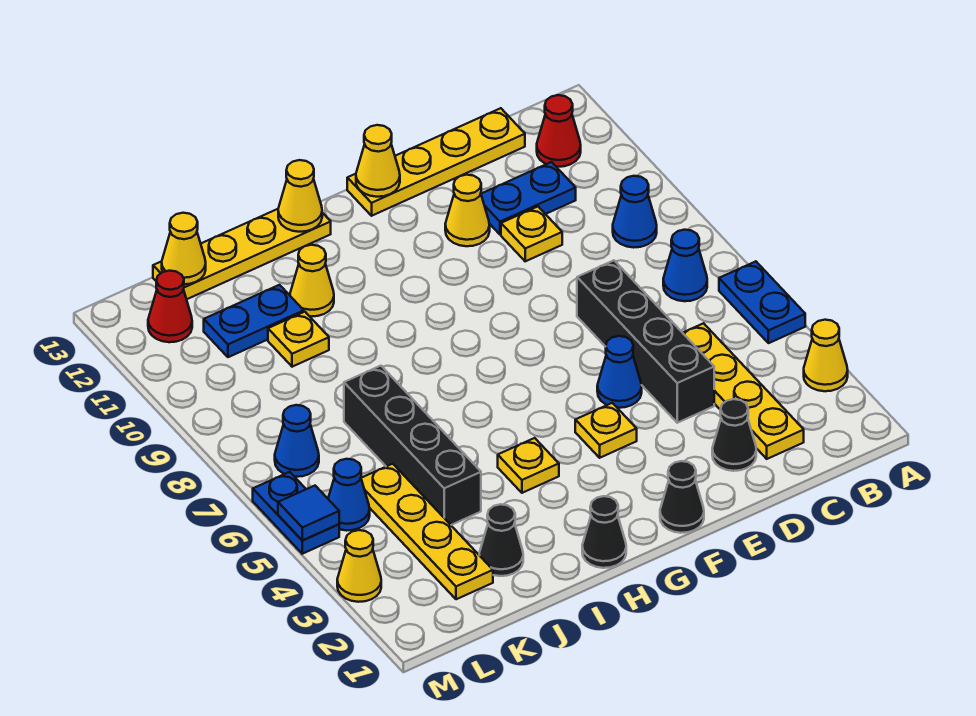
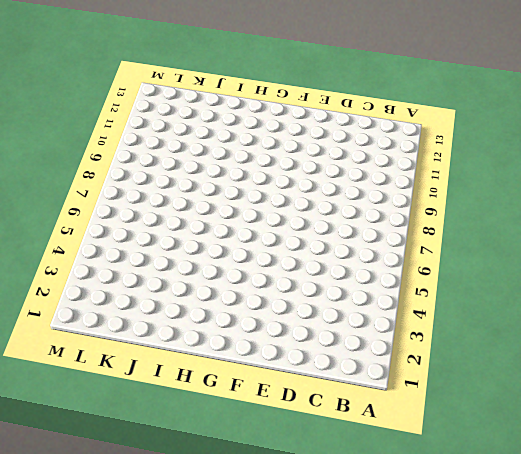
none -> yellow 1x1 cone [804,320,848,391]
none -> blue 1x2 plate [719,261,805,343]
none -> blue 1x1 cone [663,230,707,301]
none -> blue 1x1 cone [613,176,657,248]

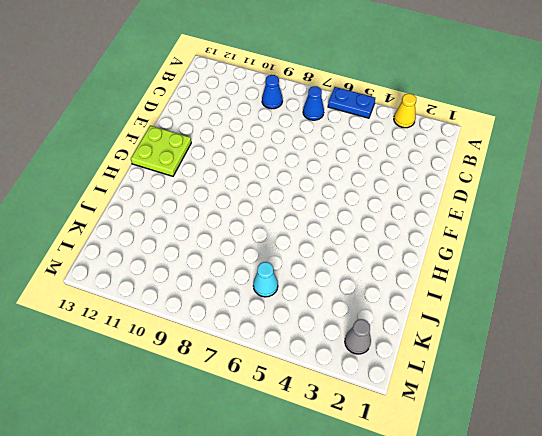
lime 2x2 plate [131,126,191,176] -> yellow 1x4 plate [347,108,525,216]
cyan 1x1 cone [253,262,278,297] -> none
grey 1x1 cone [345,319,371,354] -> none
none -> red 1x1 cone [537,95,581,167]
none -> yellow 1x4 plate [683,323,804,459]
none -> blue 1x2 plate [481,162,576,234]
none -> black 1x1 cone [712,399,756,471]

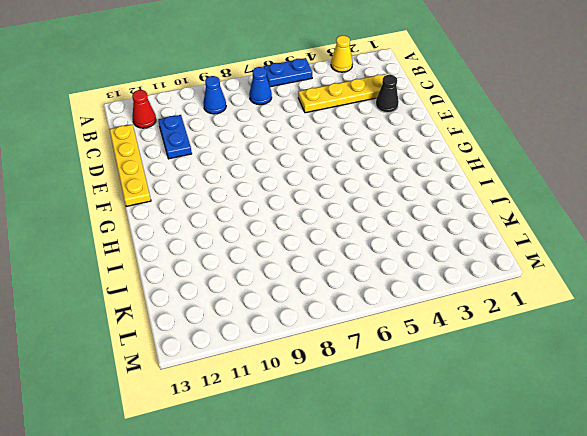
none -> black 1x4 brick [577,260,714,423]
none -> yellow 1x1 plate [501,207,562,261]
none -> blue 1x1 cone [597,336,642,408]
none -> yellow 1x1 cone [445,175,490,246]

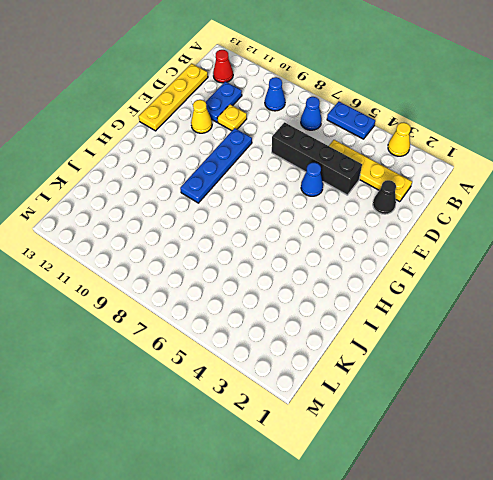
blue 1x4 plate [180,128,252,203] -> none
none -> black 1x1 cone [660,461,704,533]
none -> yellow 1x1 plate [575,403,637,458]
none -> black 1x1 cone [582,496,626,568]
none -> yellow 1x1 plate [498,438,559,493]

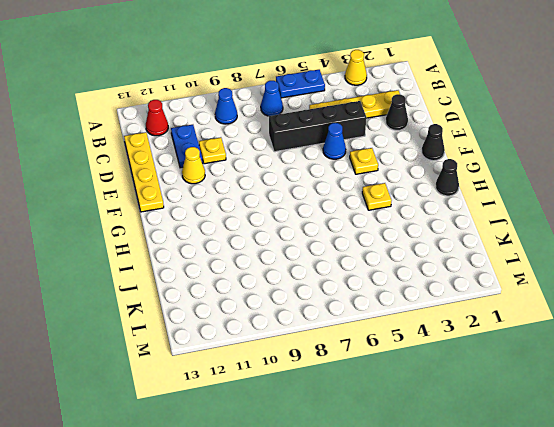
none -> yellow 1x4 plate [153,209,331,299]
none -> yellow 1x1 cone [290,245,334,317]
none -> black 1x1 cone [479,504,523,576]
none -> black 1x4 brick [344,366,481,525]

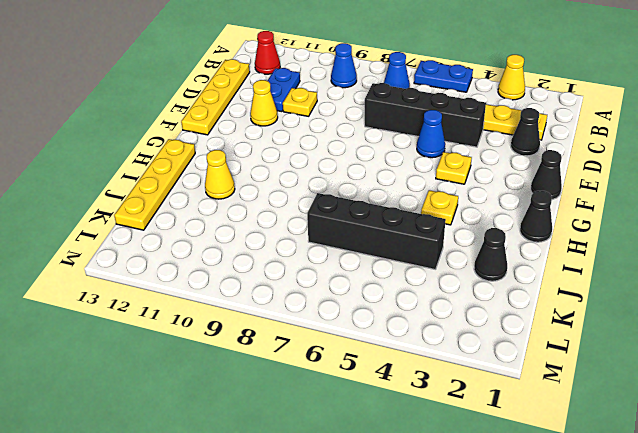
none -> yellow 1x1 plate [268,312,329,367]
none -> blue 1x2 plate [204,285,304,357]
none -> yellow 1x4 plate [361,464,493,599]
none -> blue 1x1 cone [328,459,370,531]

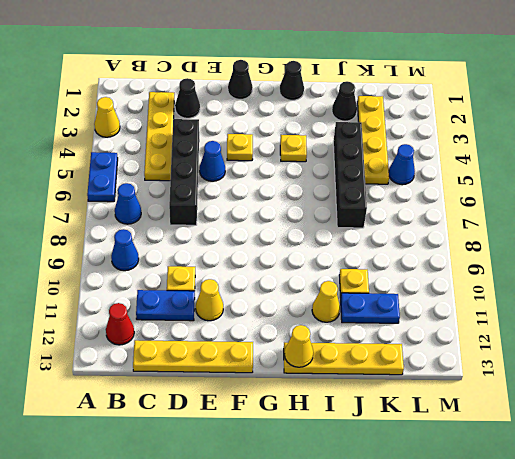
none -> blue 1x1 cone [275,405,319,477]
none -> red 1x1 cone [148,271,192,342]
none -> yellow 1x1 cone [337,530,381,602]
none -> blue 1x2 plate [253,472,339,554]

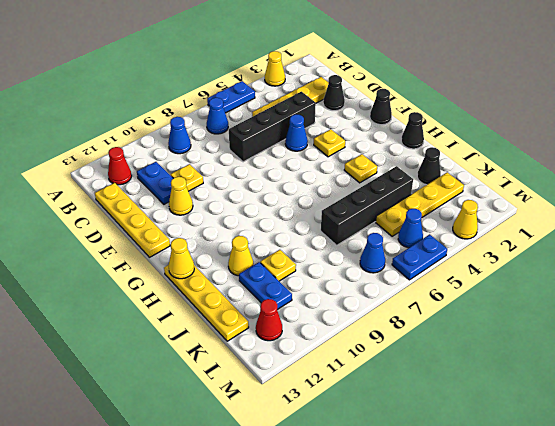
none -> yellow 1x1 cone [356,125,400,197]
none -> yellow 1x1 cone [162,213,206,284]
none -> blue 1x1 tile [278,486,339,540]

